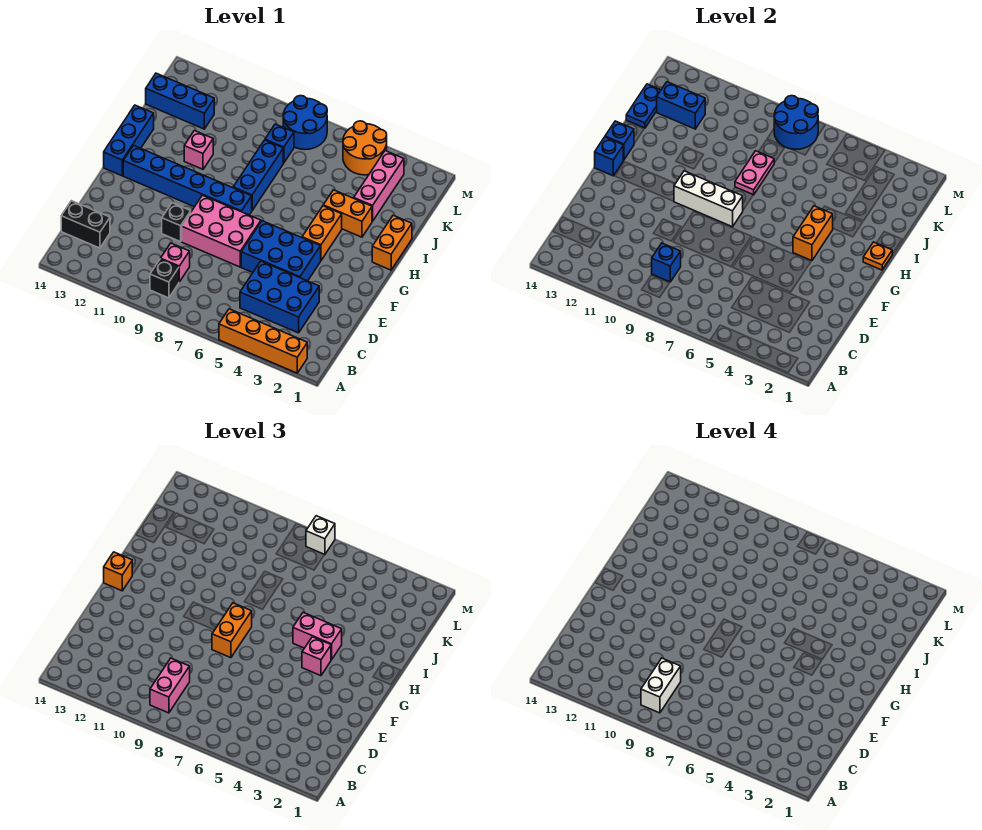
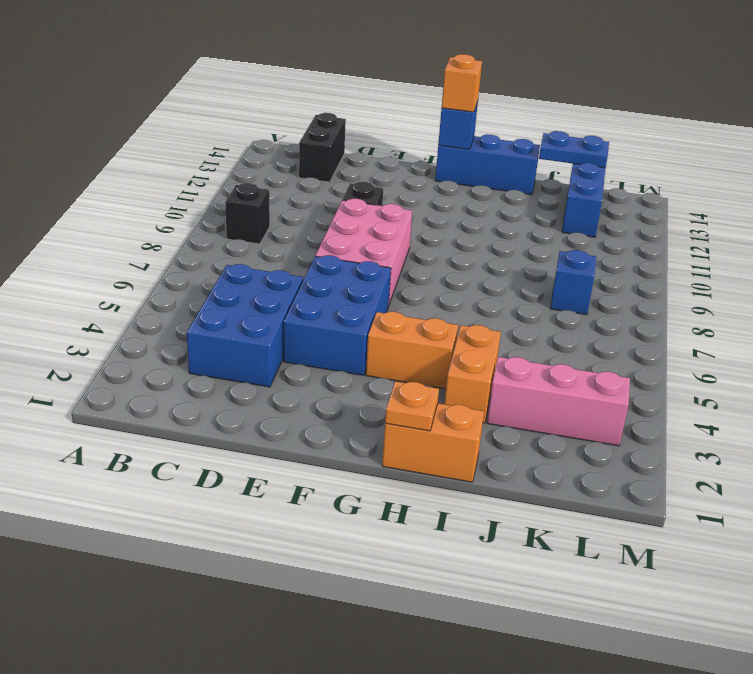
none -> orange 1x4 brick [219,309,307,373]
none -> pink 1x1 brick [161,243,190,282]
none -> blue 1x6 brick [123,146,252,215]
none -> blue 1x3 brick [233,140,283,210]

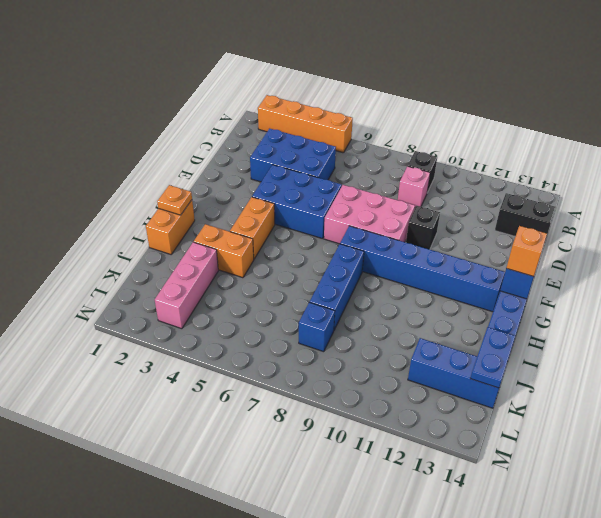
none -> pink 1x1 brick [184,131,213,169]
none -> orange 2x2 round brick [343,121,387,175]
none -> blue 2x2 round brick [283,96,327,149]
none -> blue 1x1 brick [652,243,681,282]

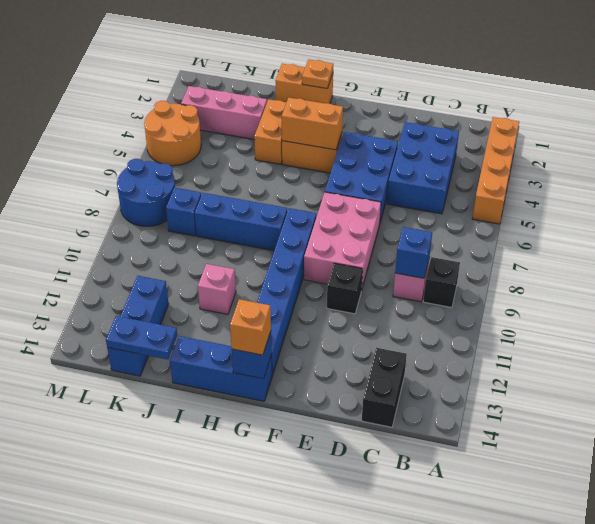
none -> white 1x3 brick [674,171,743,227]
none -> blue 1x1 brick [605,121,634,160]
none -> pink 1x2 plate [735,151,774,195]
none -> blue 1x2 brick [657,82,705,129]

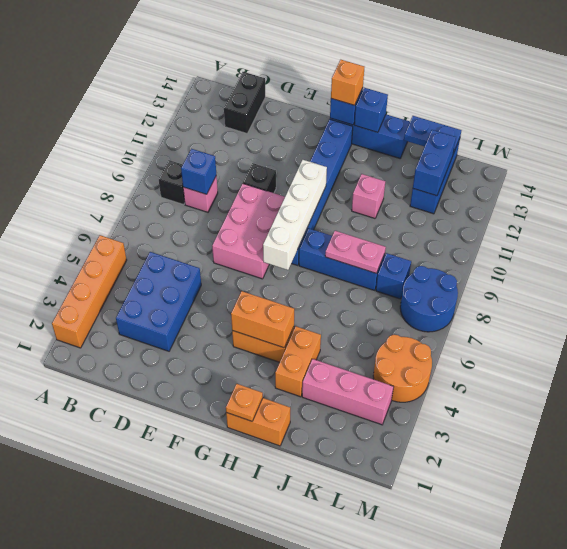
white 1x4 brick [263,160,327,270] -> white 1x3 brick [674,171,743,227]
none -> blue 2x3 brick [241,221,321,281]
none -> blue 2x2 round brick [774,96,818,149]
none -> pink 1x2 brick [150,658,190,713]
none -> orange 1x2 brick [212,603,252,658]

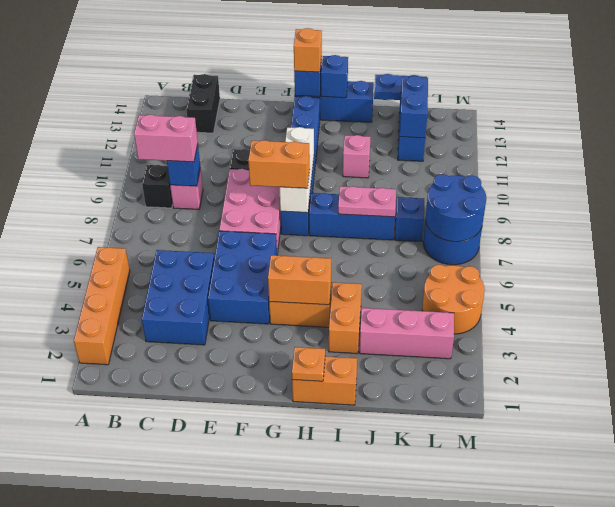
none -> pink 1x1 brick [302,637,331,676]
none -> pink 1x2 brick [293,612,342,660]
none -> white 1x1 brick [306,516,335,555]
none -> white 1x2 brick [641,658,681,713]

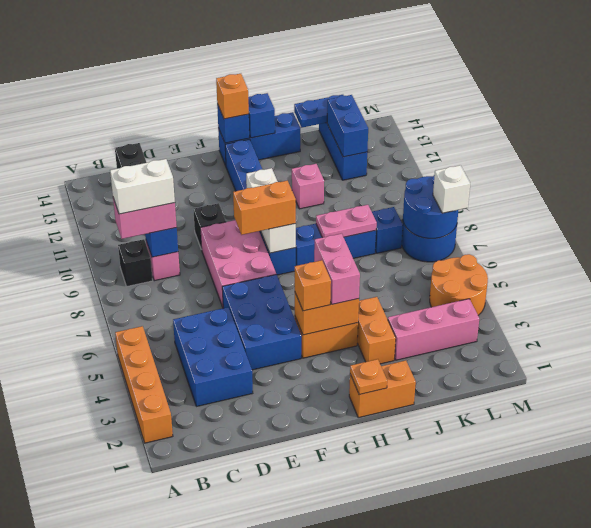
orange 1x1 brick [295,260,331,311] -> pink 1x1 brick [302,637,331,676]

